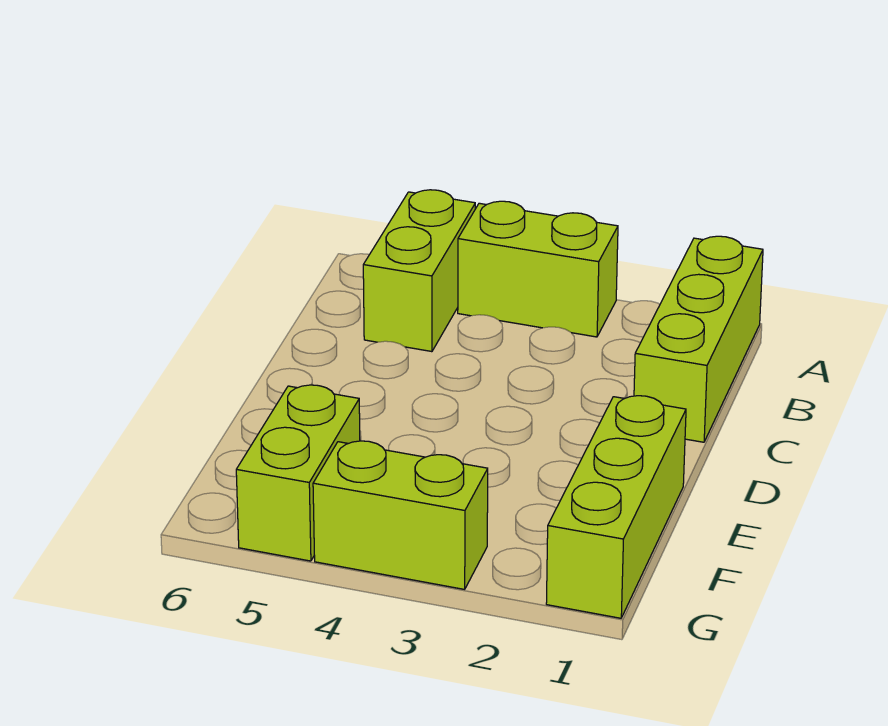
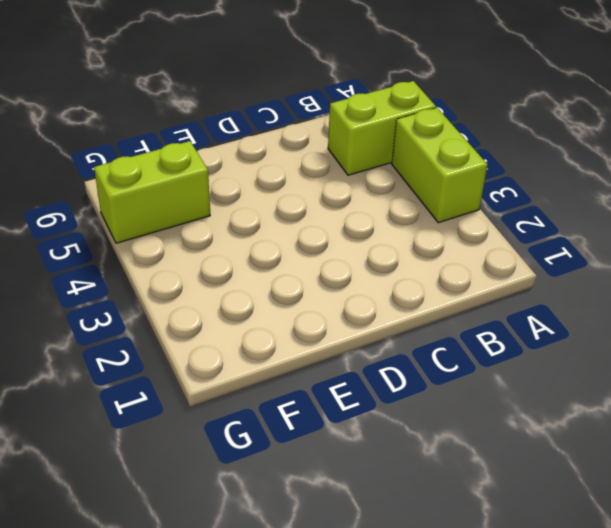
none -> lime 1x3 brick [634,236,763,442]
none -> lime 1x3 brick [546,396,686,618]

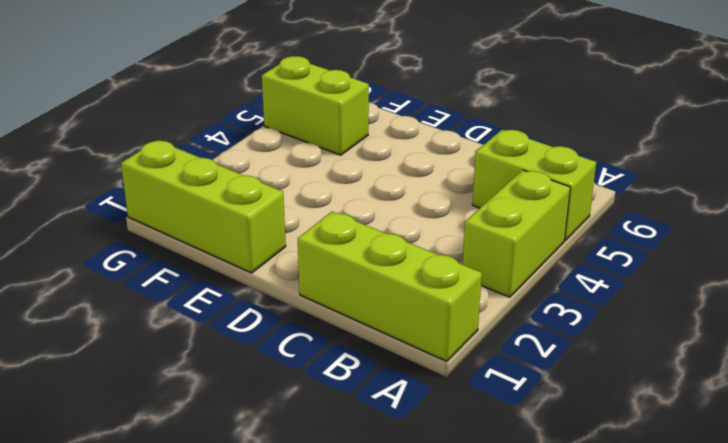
none -> lime 1x2 brick [313,441,488,589]

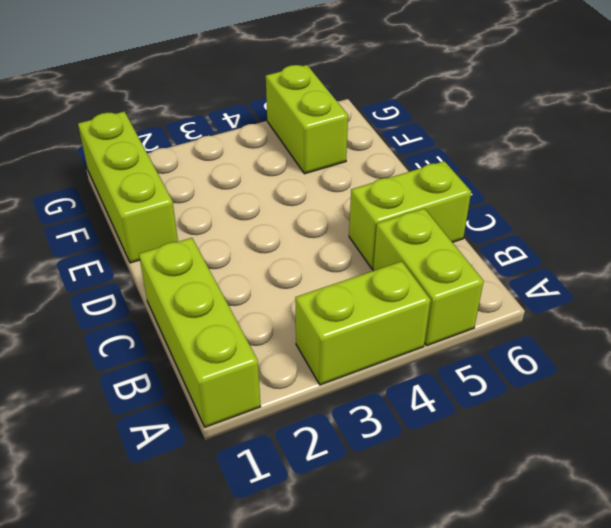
lime 1x2 brick [349,161,471,269] -> lime 1x2 brick moved to [313,441,488,589]

